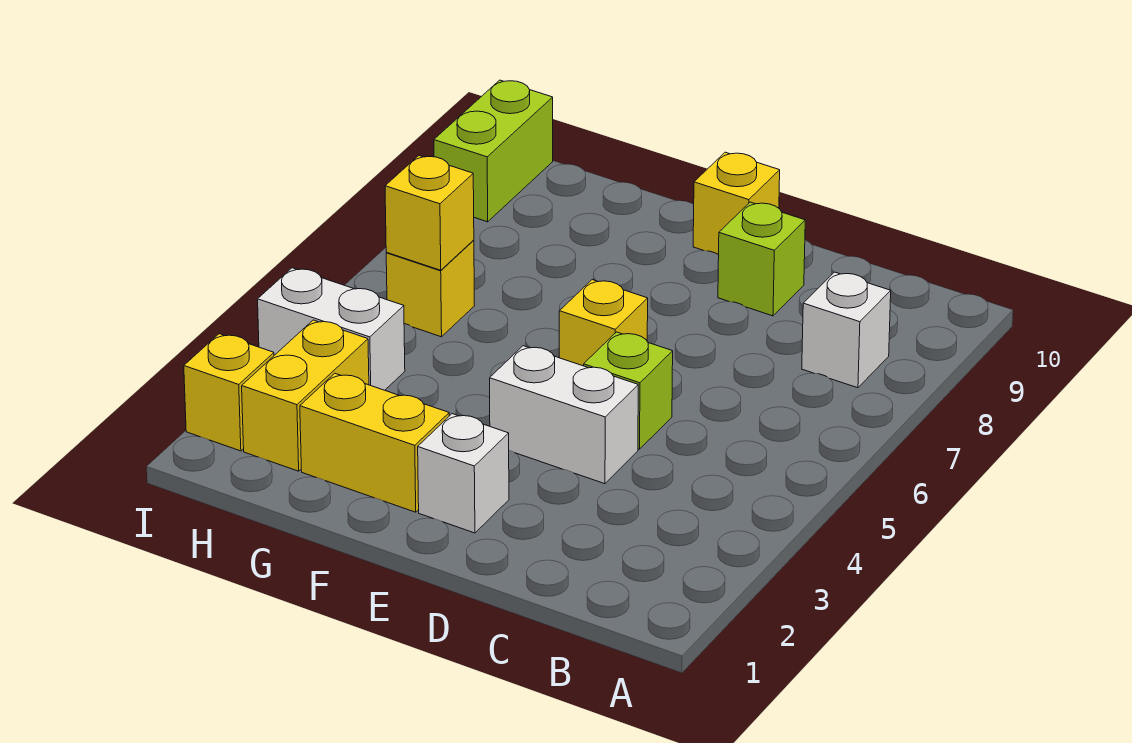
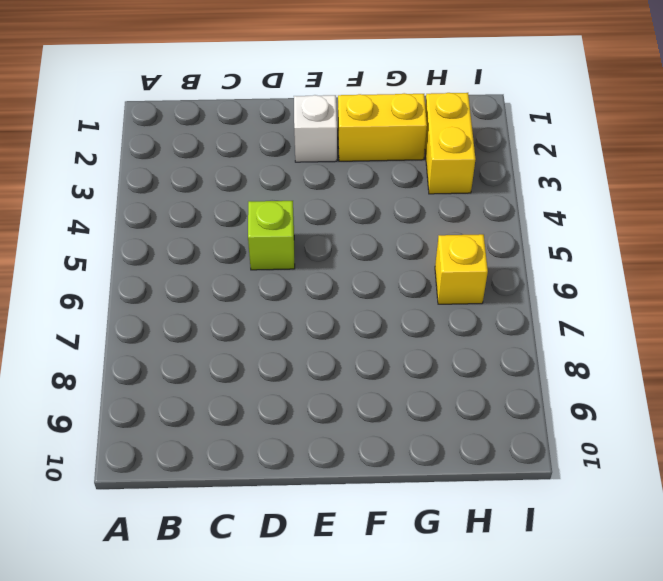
none -> white 1x1 brick [802,272,891,388]
none -> white 1x2 brick [490,346,638,484]
none -> lime 1x1 brick [718,202,805,316]

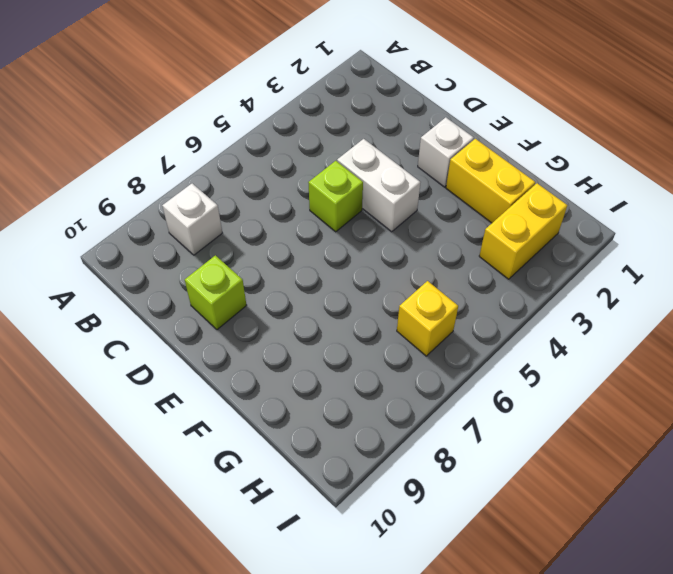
none -> yellow 1x1 brick [559,280,648,366]
none -> yellow 1x1 brick [693,152,780,255]
none -> white 1x2 brick [258,268,405,390]

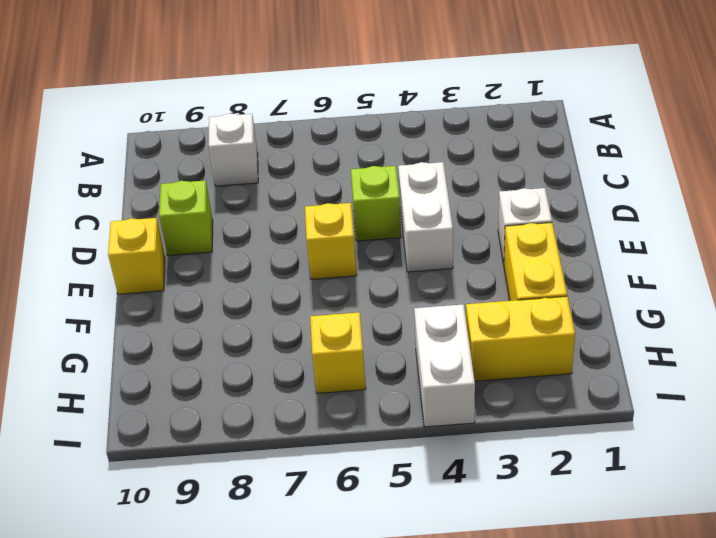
none -> yellow 1x1 brick [184,334,274,451]
none -> lime 1x2 brick [434,80,553,222]
none -> yellow 1x1 brick [385,156,474,270]

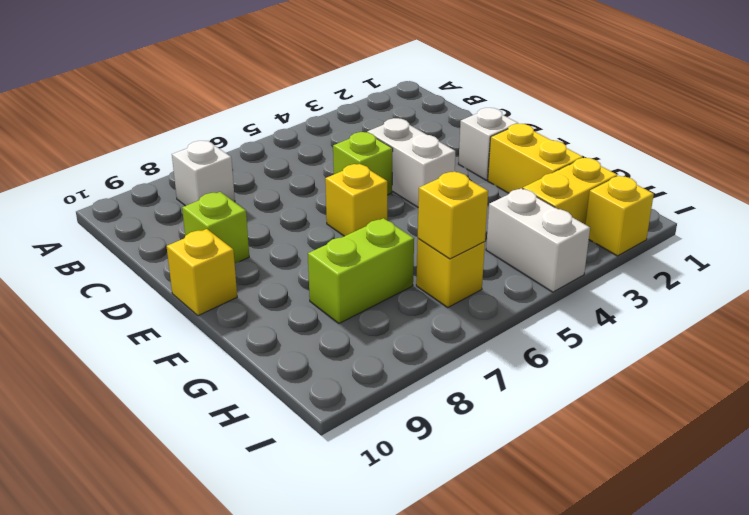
lime 1x2 brick [308,218,414,323] -> lime 1x2 brick moved to [434,80,553,222]

